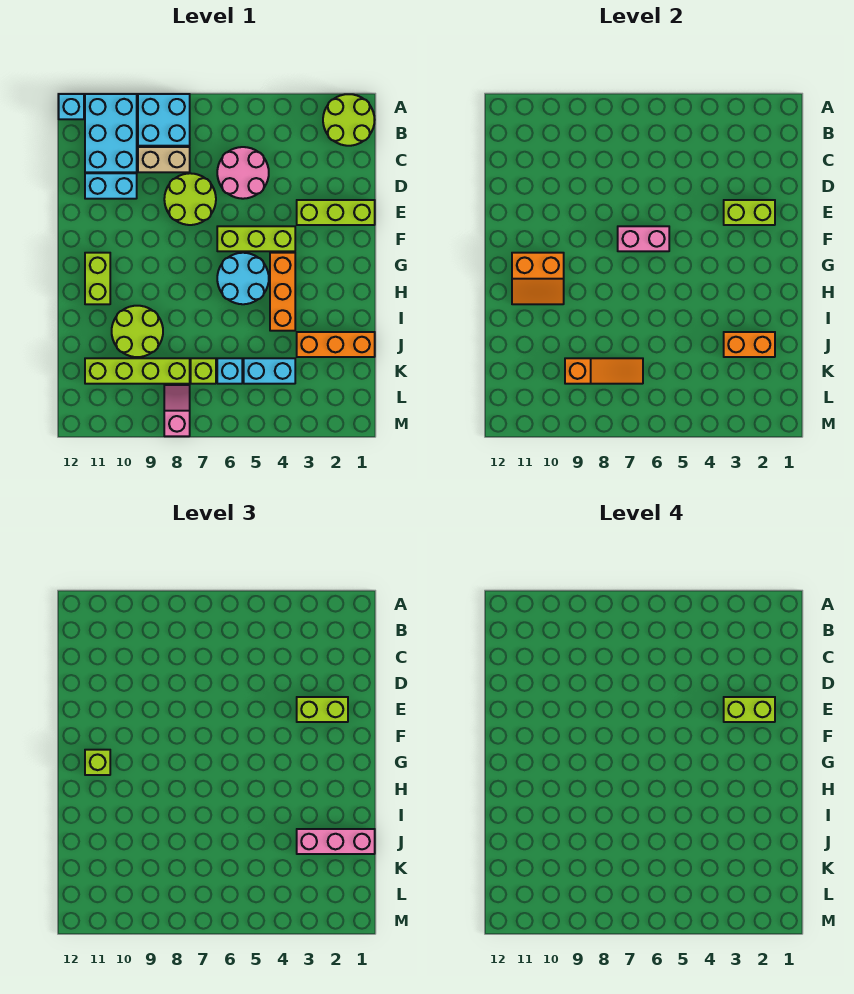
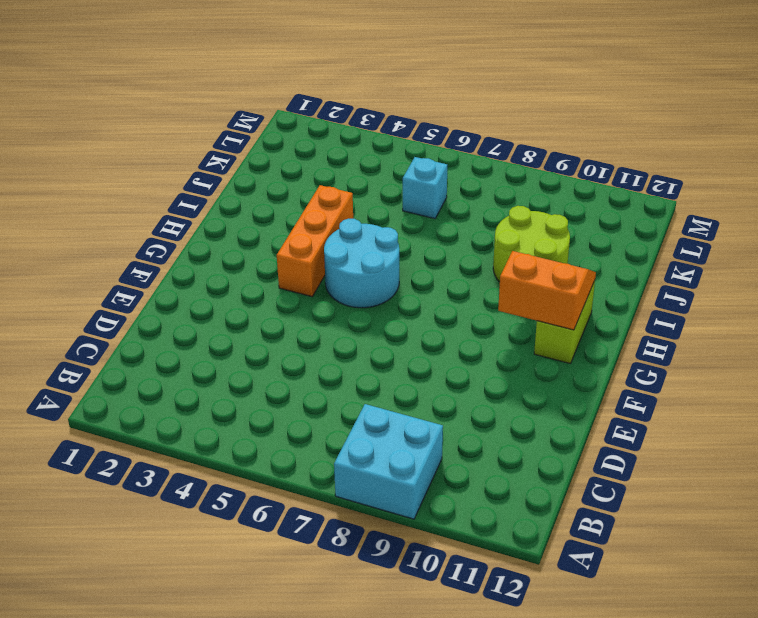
none -> lime 2x2 round brick [323,94,375,146]
none -> cyan 2x3 brick [85,94,137,172]
none -> cyan 1x1 brick [59,94,84,119]

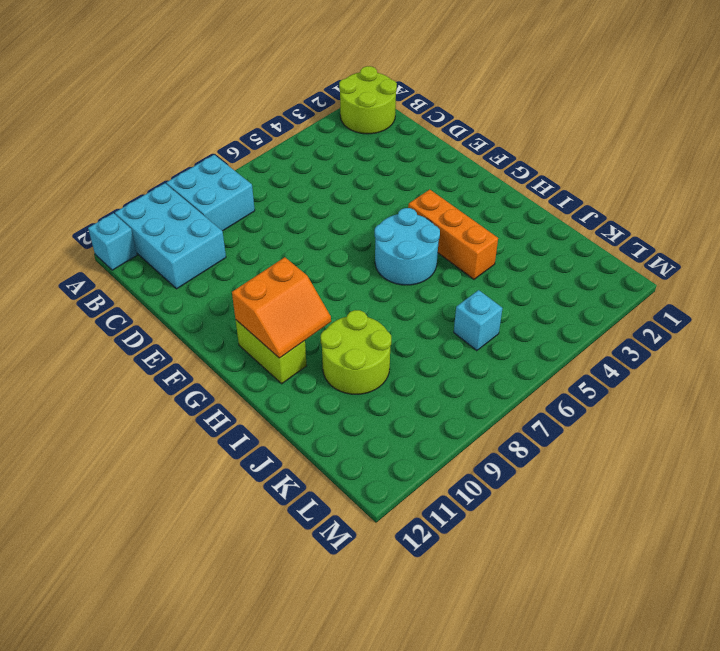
none -> pink 2x2 round brick [217,147,269,199]
none -> tan 1x2 brick [138,147,190,172]
none -> lime 2x2 round brick [164,173,216,225]

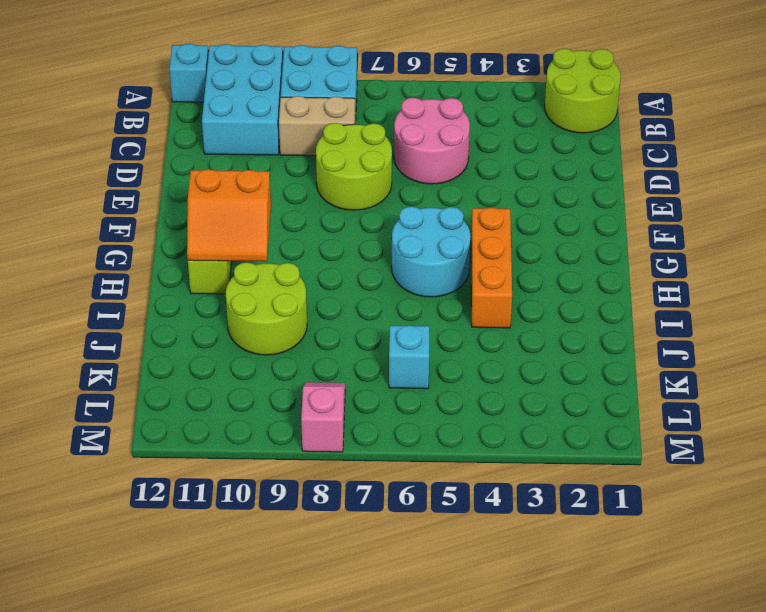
none -> cyan 1x2 brick [85,173,137,199]
none -> lime 1x3 brick [297,200,375,225]
none -> lime 1x3 brick [217,226,295,251]

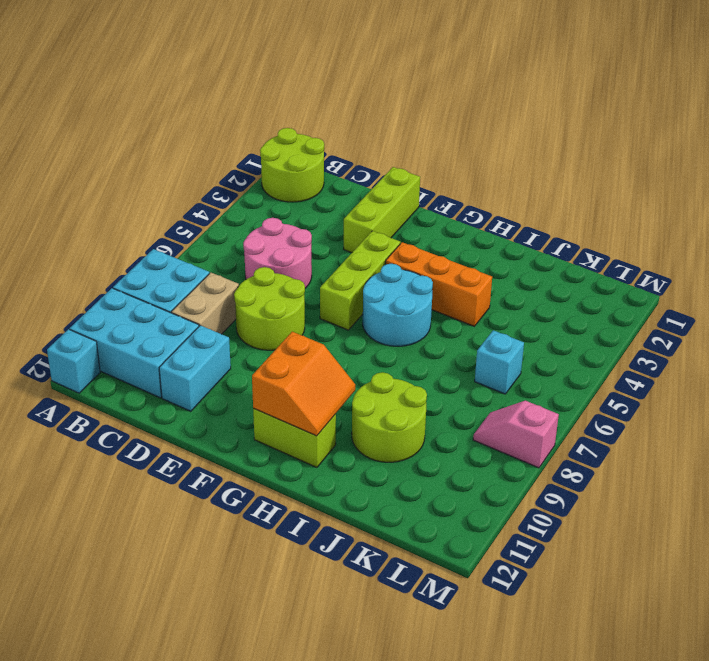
none -> orange 1x3 brick [297,332,375,357]
none -> cyan 1x2 brick [244,358,295,384]
none -> lime 1x1 brick [191,358,216,384]

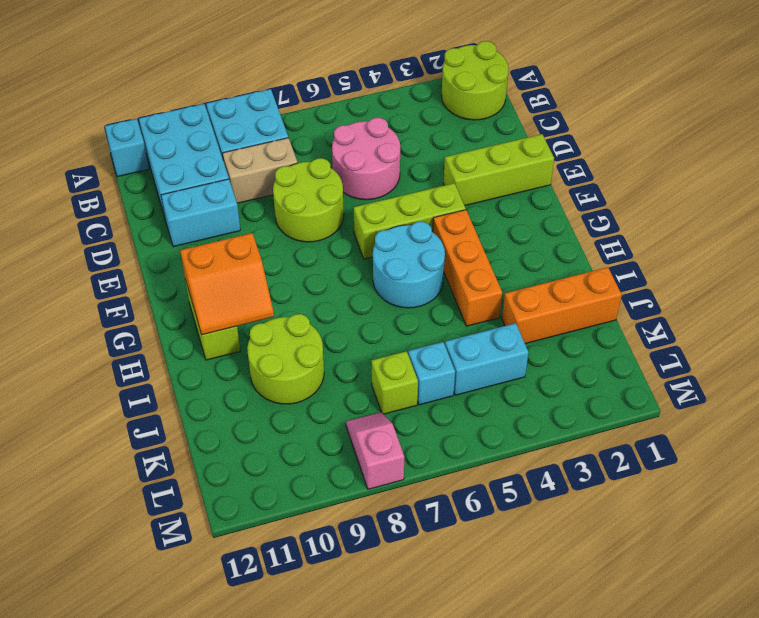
none -> lime 1x4 brick [85,358,190,384]
none -> lime 1x2 brick [724,200,775,225]
none -> pink 1x2 brick [618,226,669,251]

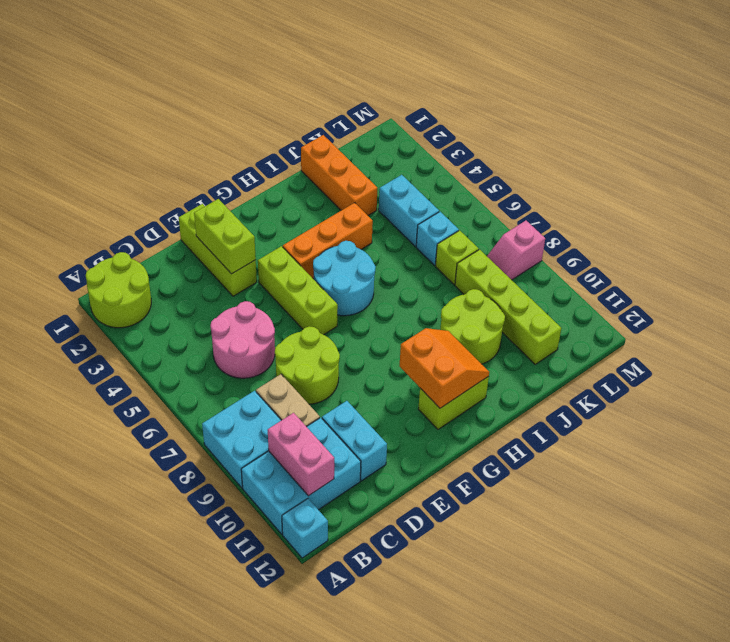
pink 1x2 brick [268,413,334,496] -> pink 1x2 brick moved to [618,226,669,251]
none -> orange 1x2 brick [724,332,775,357]
none -> orange 1x3 slope [565,358,643,384]
none -> lime 1x2 brick [297,697,348,722]

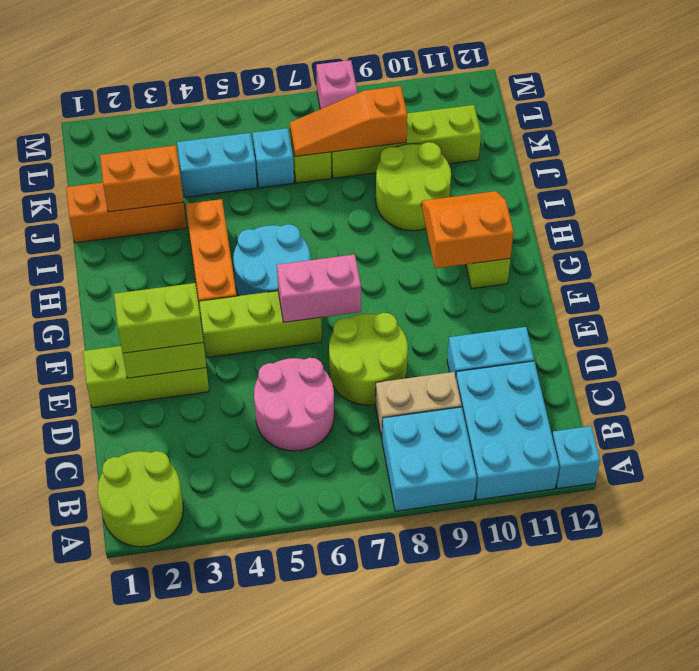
none -> lime 1x1 brick [85,750,110,775]
none -> pink 1x3 brick [297,829,375,854]
none -> lime 1x2 brick [724,697,775,722]

